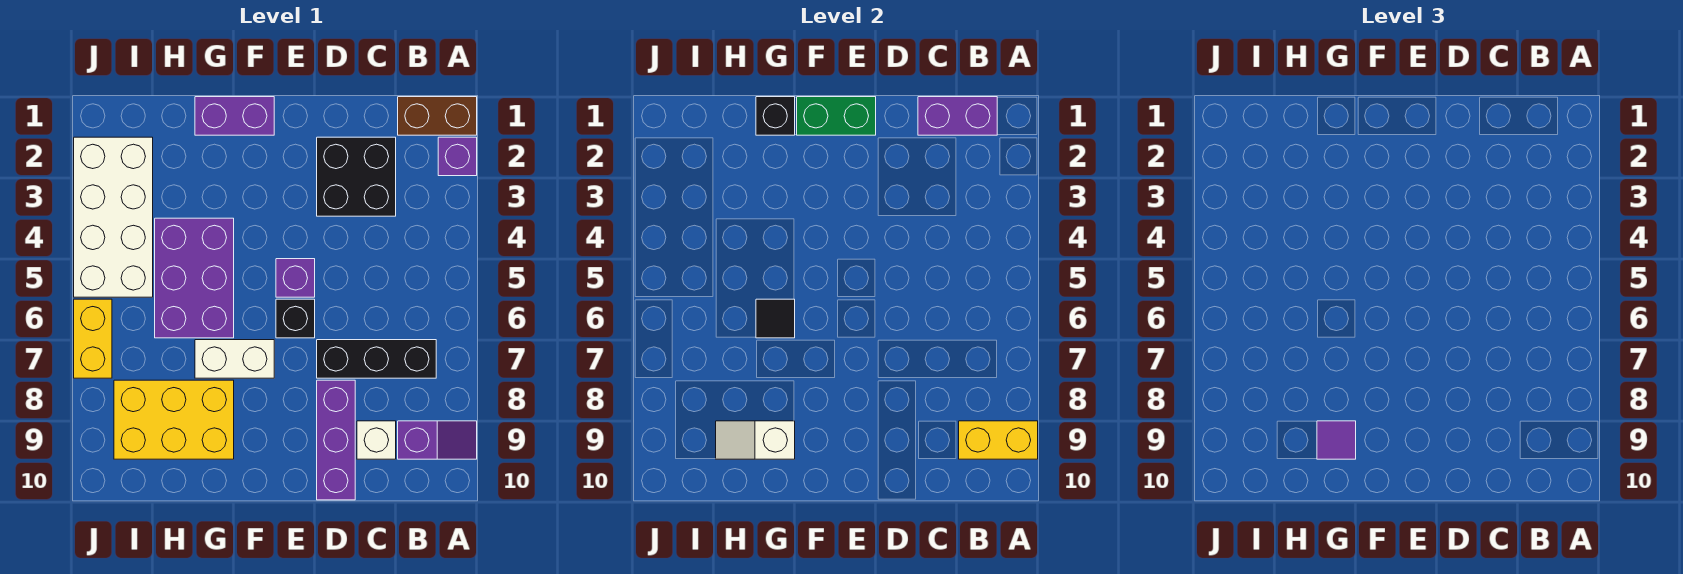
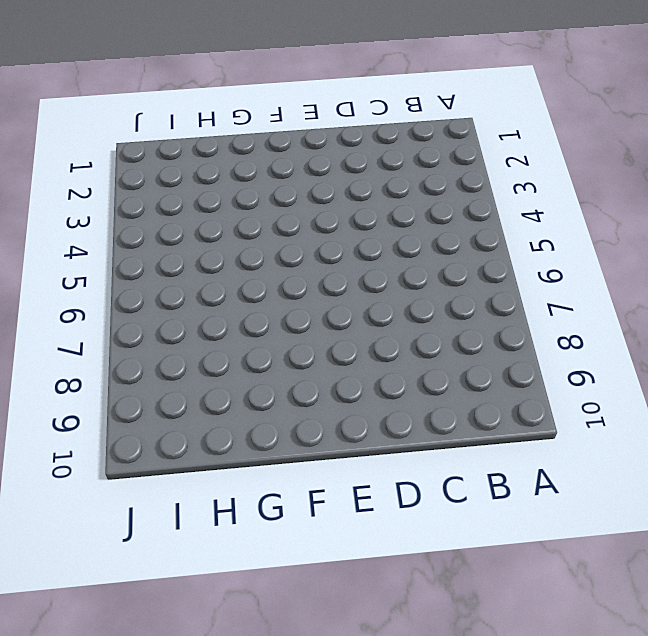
none -> brown 1x2 brick [398,97,477,135]
none -> purple 1x1 brick [438,137,477,176]
none -> purple 1x2 slope [398,421,477,459]

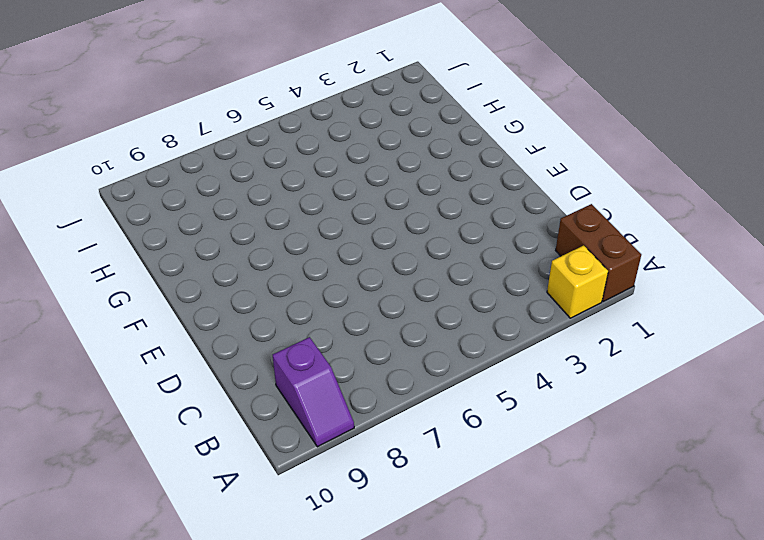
yellow 1x1 brick [547,245,608,318] -> purple 1x1 brick [438,137,477,176]
none -> black 1x3 brick [317,340,436,378]
none -> black 2x2 brick [317,137,396,216]
none -> white 1x1 brick [357,421,396,459]

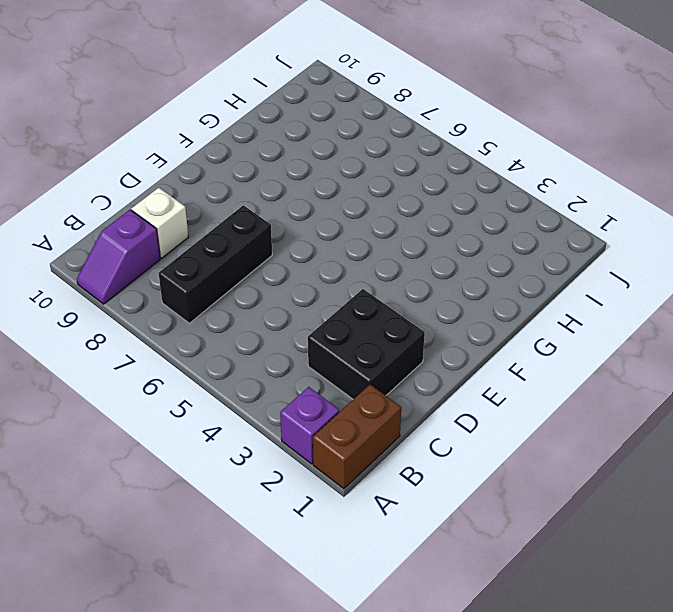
none -> purple 1x3 brick [317,380,355,500]
none -> purple 1x1 brick [276,259,315,297]
none -> black 1x1 brick [276,299,315,338]

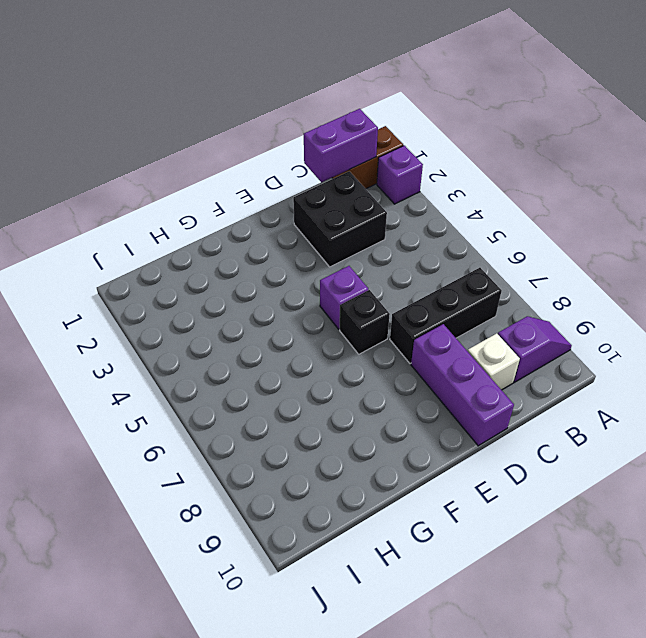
none -> purple 1x2 brick [195,97,274,135]
none -> white 1x2 brick [195,340,274,378]
none -> purple 2x3 brick [155,218,234,338]

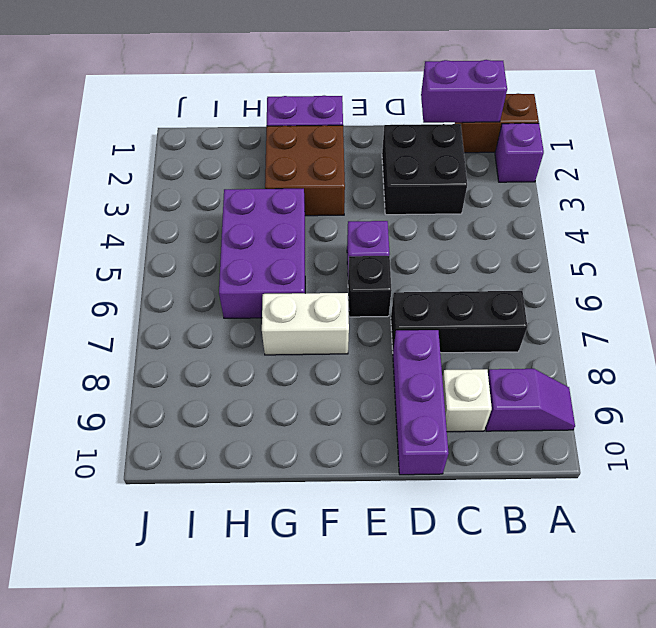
brown 2x2 brick [265,125,345,216] -> none
none -> yellow 2x3 brick [114,380,234,459]
none -> white 2x4 brick [74,137,153,297]
none -> yellow 1x2 brick [74,299,112,378]

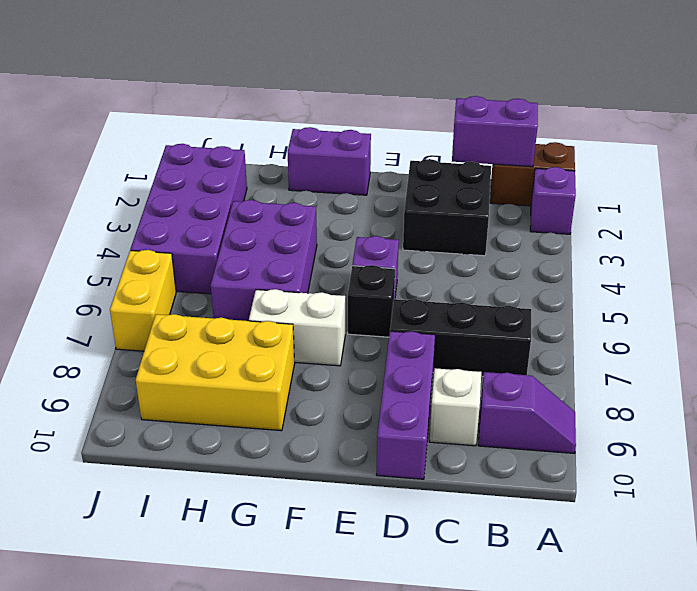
purple 2x4 brick [130,144,247,294] -> white 2x4 brick [74,137,153,297]
none -> yellow 1x2 brick [959,421,1038,459]
none -> green 1x2 brick [797,97,876,135]
none -> black 1x1 brick [756,97,795,135]

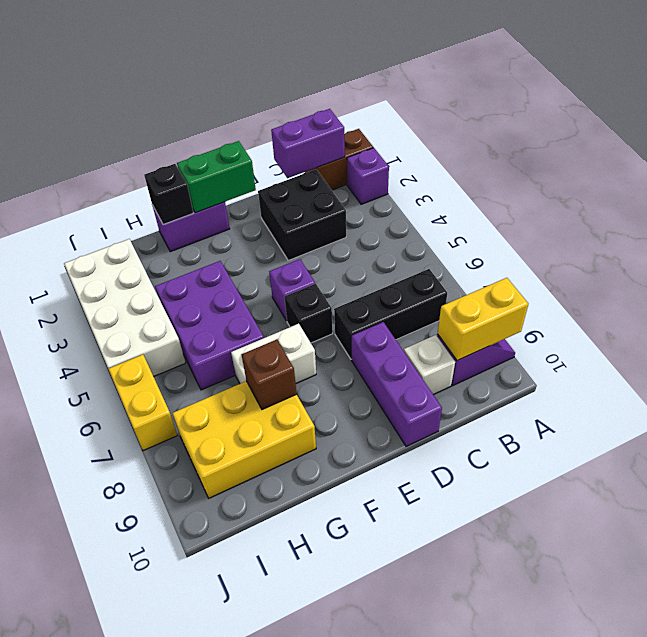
brown 1x1 brick [241,340,297,409] -> none
none -> black 1x1 tile [756,299,795,338]
none -> white 1x2 slope [716,421,795,459]
none -> purple 1x1 tile [1317,421,1356,459]

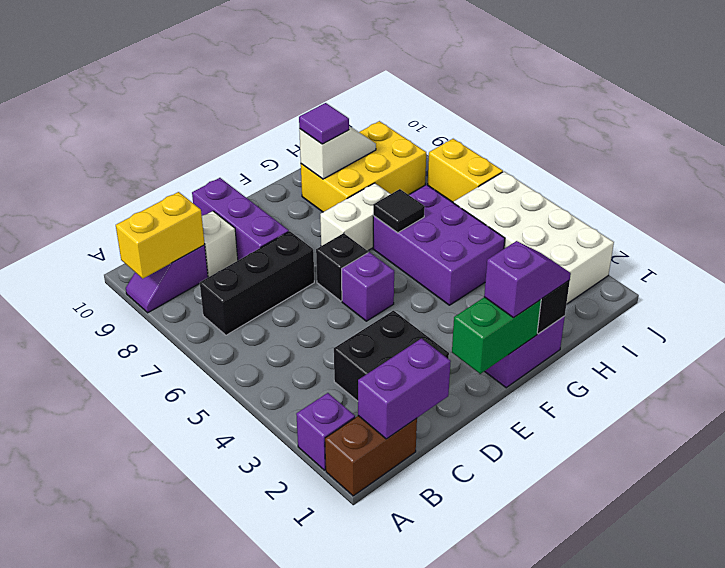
purple 1x2 slope [484,241,571,318] -> none

